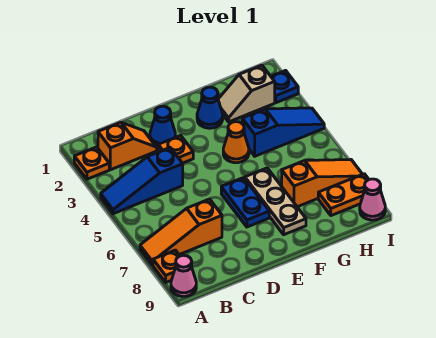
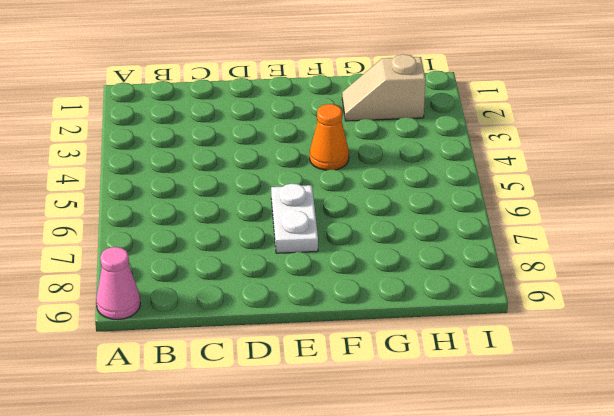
white 1x2 plate [271,184,318,253] -> blue 1x2 plate [221,178,269,227]
none -> orange 1x1 plate [74,147,109,179]
none -> blue 1x3 slope [101,148,183,214]
none -> orange 1x3 slope [140,199,222,265]

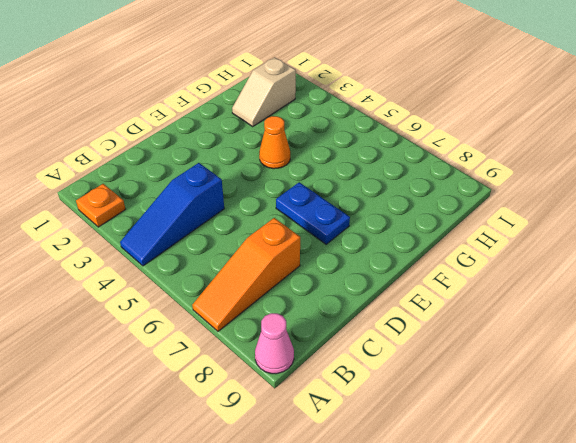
none -> orange 1x1 plate [153,250,180,282]
none -> orange 1x2 slope [98,122,157,170]
none -> blue 1x1 cone [150,106,175,147]

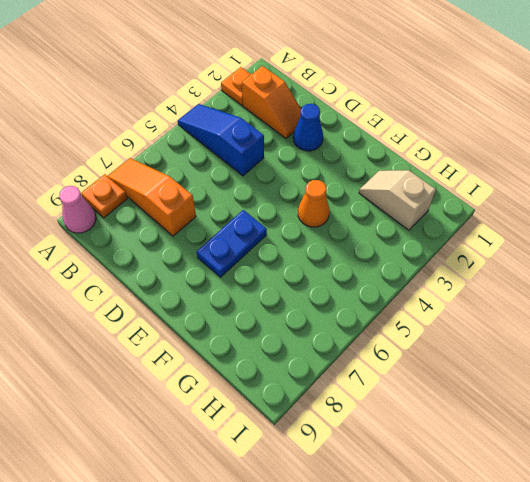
none -> orange 1x1 plate [158,135,193,163]
none -> blue 1x1 cone [197,87,223,128]
none -> tan 1x3 plate [245,168,306,235]

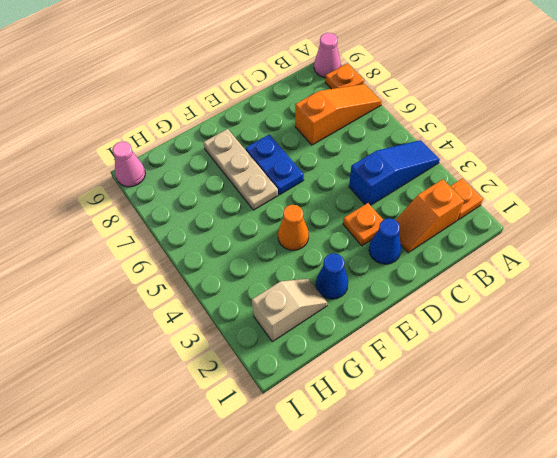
none -> blue 1x3 slope [242,108,324,156]
none -> orange 1x3 slope [282,160,362,207]
none -> orange 1x2 plate [318,174,369,216]

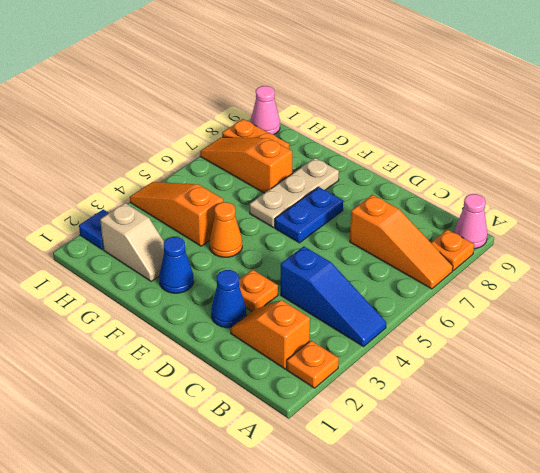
orange 1x3 slope [130,182,223,246] -> blue 1x3 slope [242,108,324,156]

